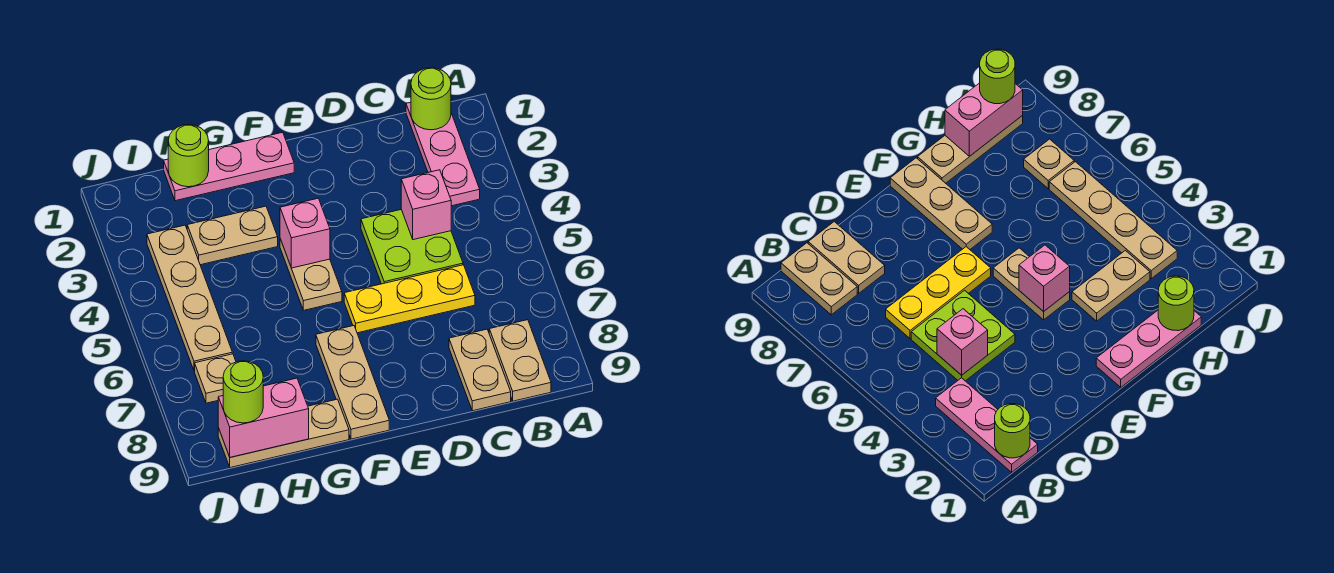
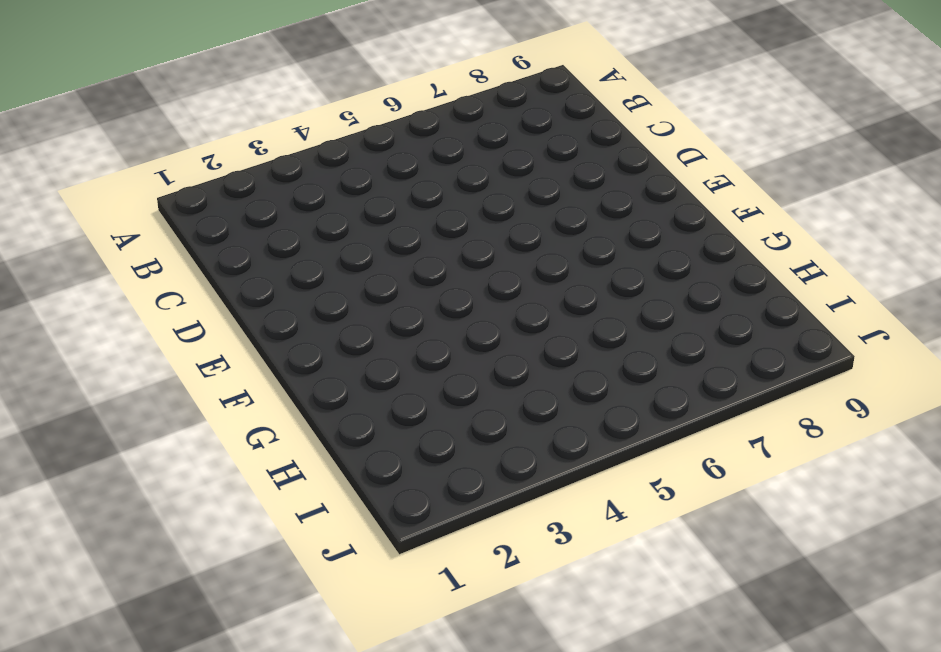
none -> pink 1x3 plate [406,102,480,206]
none -> tan 1x2 plate [489,320,551,401]
none -> lime 2x2 plate [361,209,463,284]

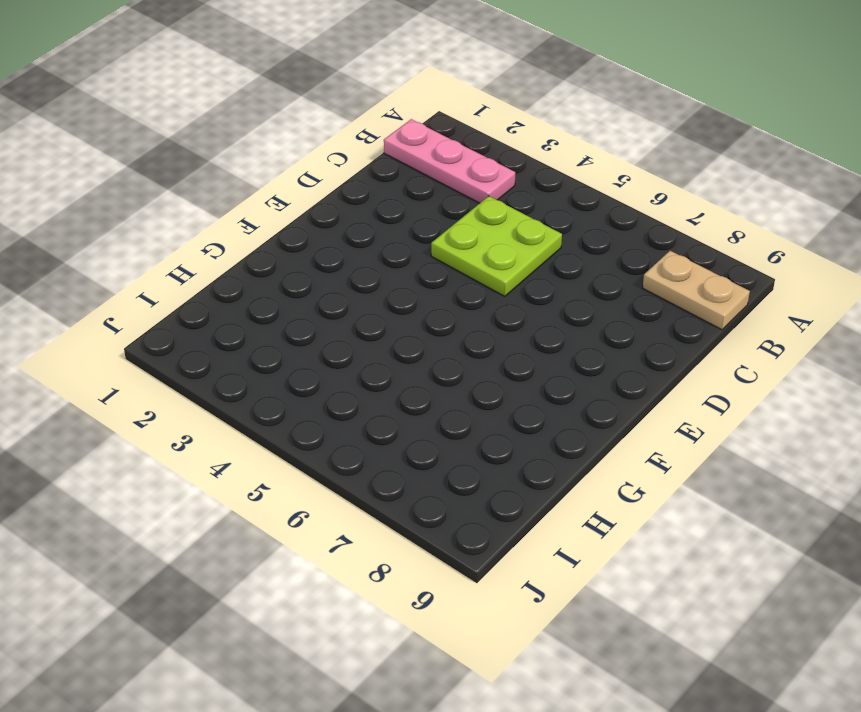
none -> yellow 1x3 plate [344,265,475,333]
none -> tan 1x2 plate [449,329,511,411]
none -> pink 1x3 plate [164,132,294,201]

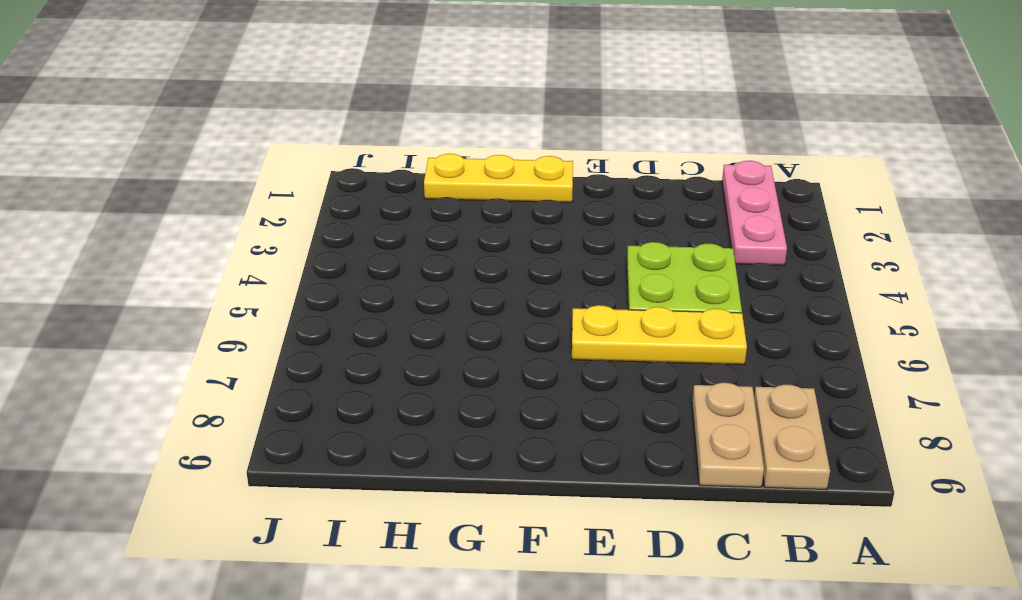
yellow 1x3 plate [424,154,573,202] -> pink 1x3 plate [164,132,294,201]
none -> tan 1x2 plate [280,239,342,310]
none -> tan 1x3 plate [316,326,389,439]
none -> tan 1x2 plate [187,206,278,265]

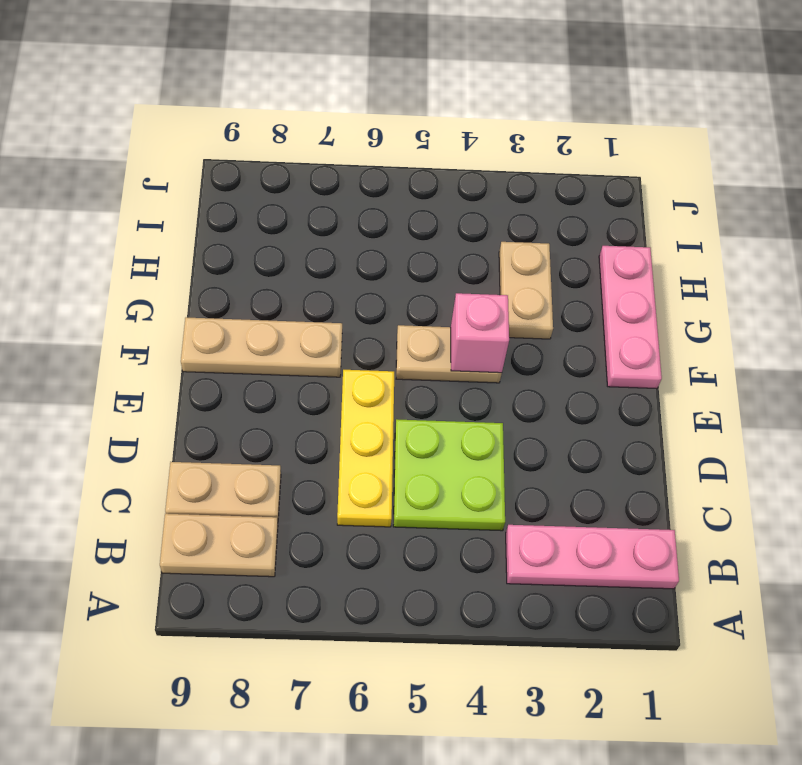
none -> tan 1x3 plate [218,399,349,468]
none -> tan 1x4 plate [147,225,232,371]
none -> tan 1x1 plate [195,354,236,403]

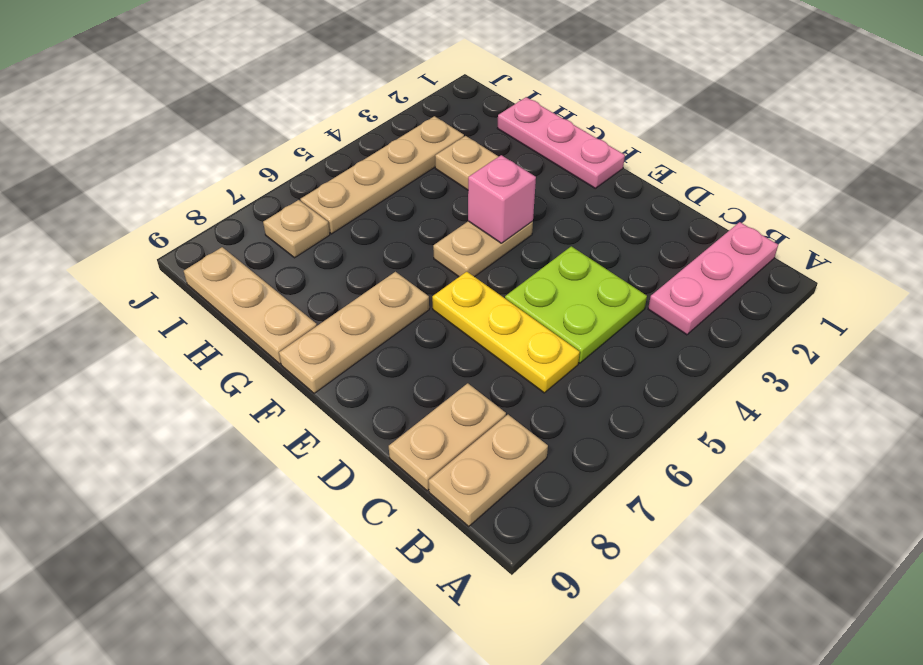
none -> lime 1x1 round brick [411,68,451,130]
none -> pink 1x1 brick [401,170,451,240]
none -> lime 1x1 round brick [168,125,209,187]

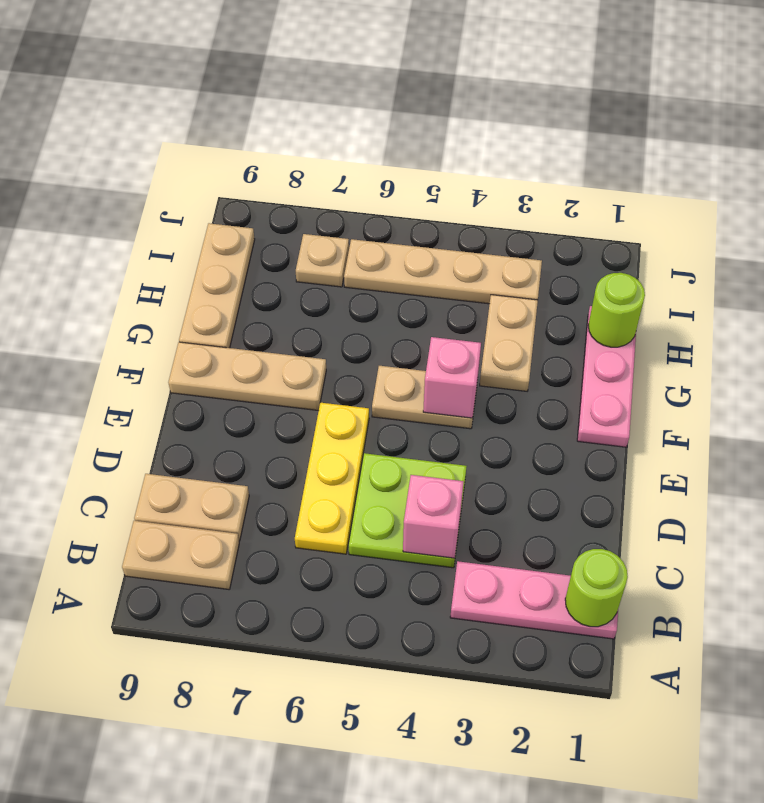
none -> pink 1x2 brick [218,378,309,457]
none -> lime 1x1 round brick [223,361,263,423]

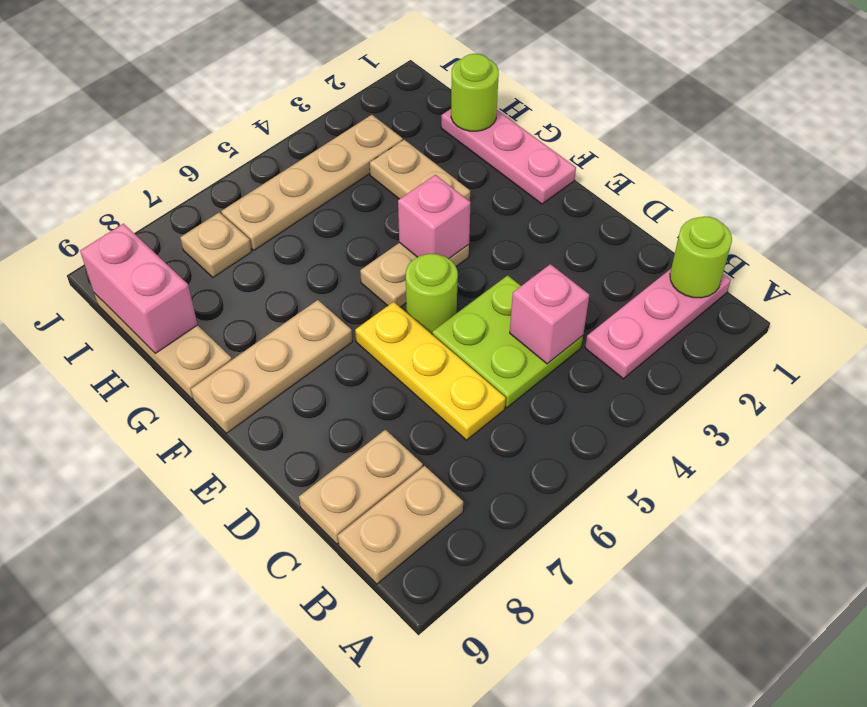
lime 1x1 round brick [406,254,458,334] -> lime 1x1 round brick moved to [223,361,263,423]

